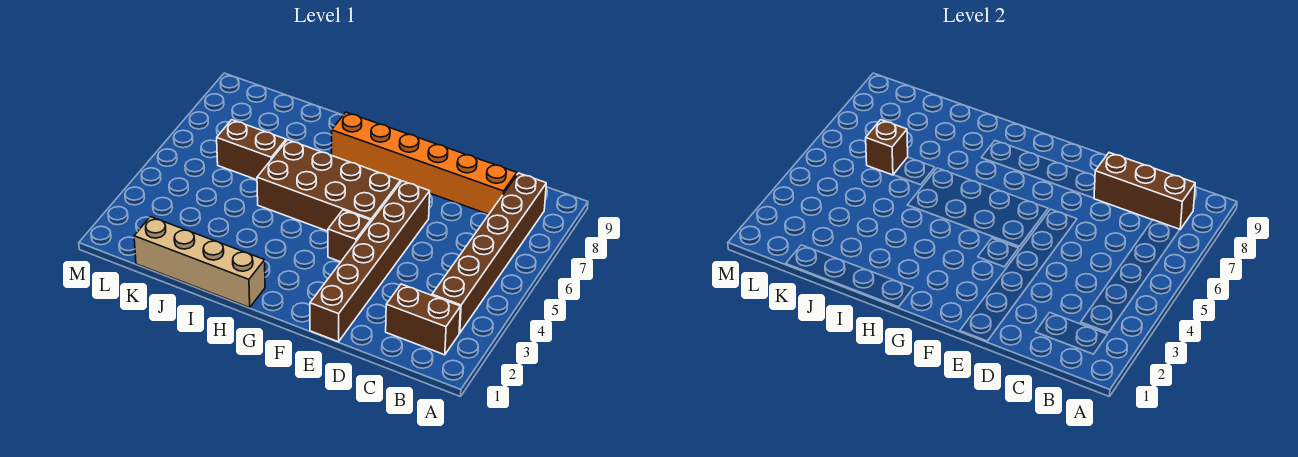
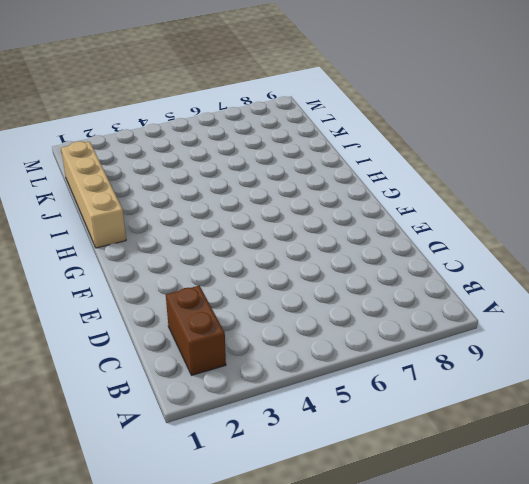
none -> brown 1x6 brick [432,173,546,333]
none -> orange 1x6 brick [332,112,517,214]

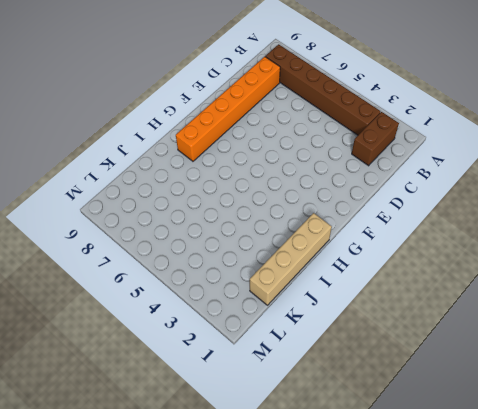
none -> brown 1x6 brick [310,181,430,342]
none -> brown 1x1 brick [328,210,371,262]

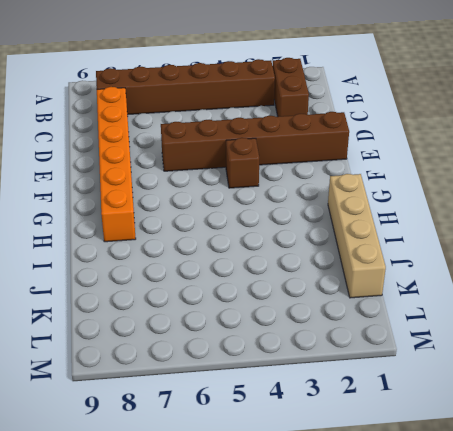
none -> brown 2x4 brick [257,140,401,231]
none -> brown 1x2 brick [217,120,286,180]

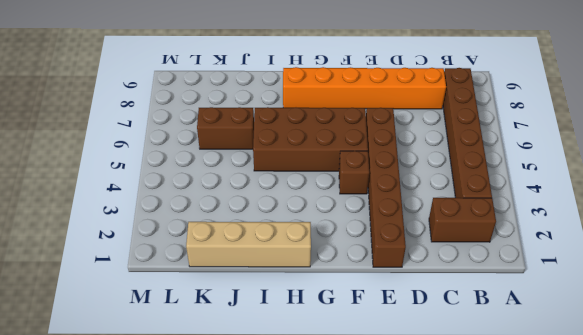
none -> brown 1x3 brick [1094,153,1195,229]
none -> brown 1x1 brick [866,120,908,175]

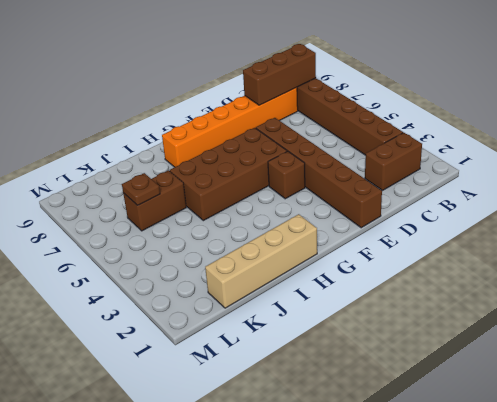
brown 1x1 plate [122,173,160,205] -> brown 1x1 brick [866,120,908,175]

